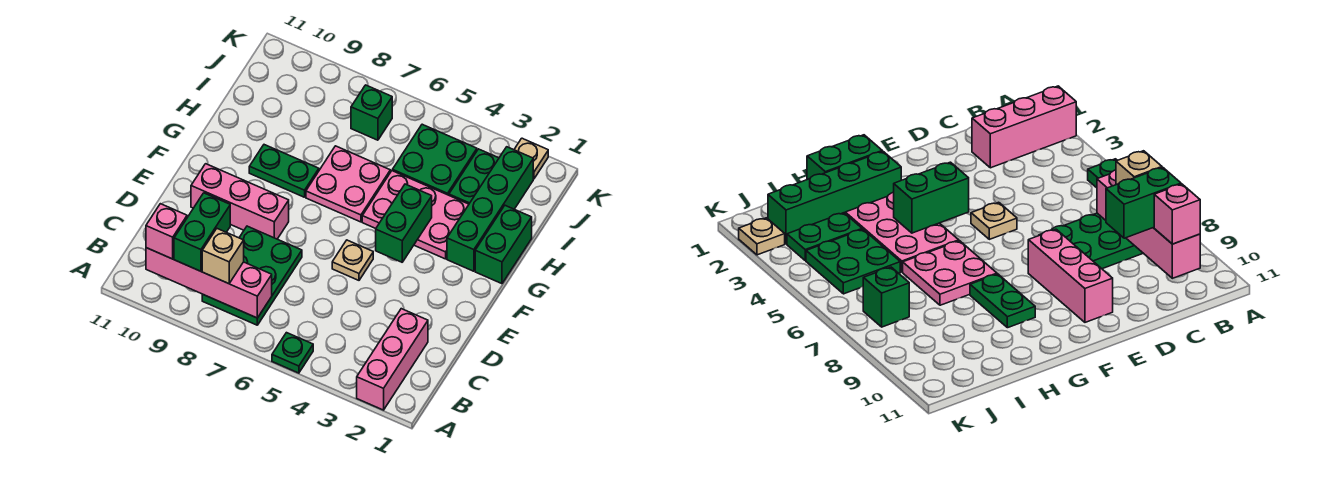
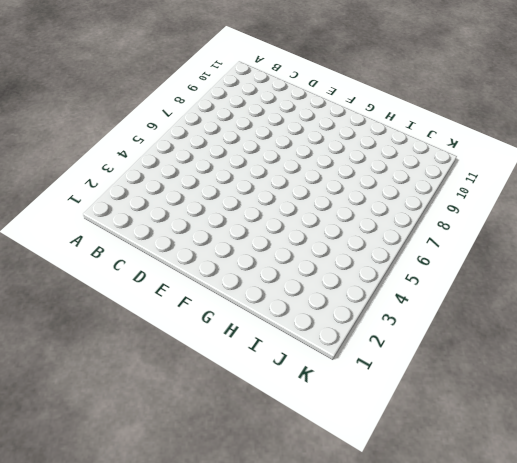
none -> pink 1x3 brick [357,309,428,410]
none -> green 1x1 plate [272,333,313,373]
none -> green 2x3 plate [202,226,302,325]

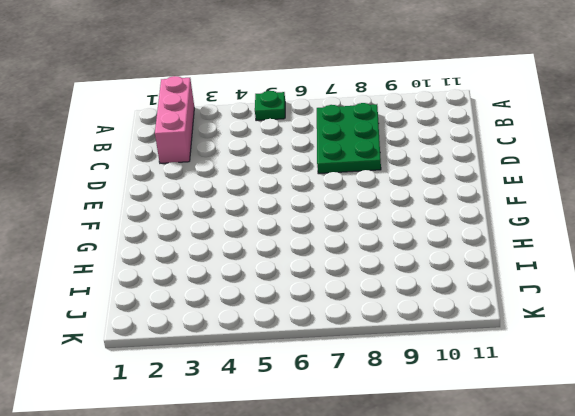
none -> tan 1x1 plate [332,240,373,280]
none -> pink 1x3 brick [191,164,289,239]
none -> green 1x2 brick [475,206,532,284]

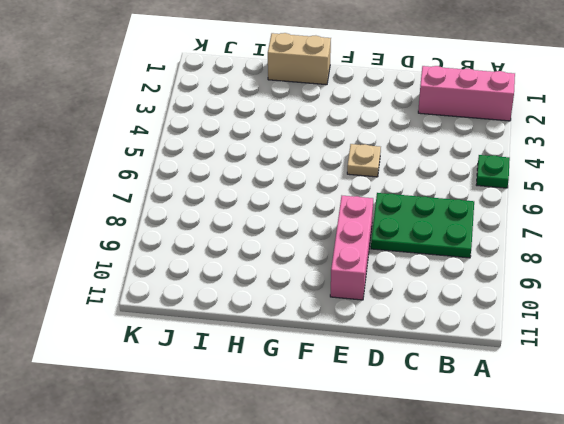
tan 1x2 brick [268,33,331,85] -> green 1x2 brick [475,206,532,284]
none -> green 1x4 brick [447,147,533,271]
none -> pink 2x3 plate [362,171,469,259]
none -> pink 2x2 plate [306,146,390,222]

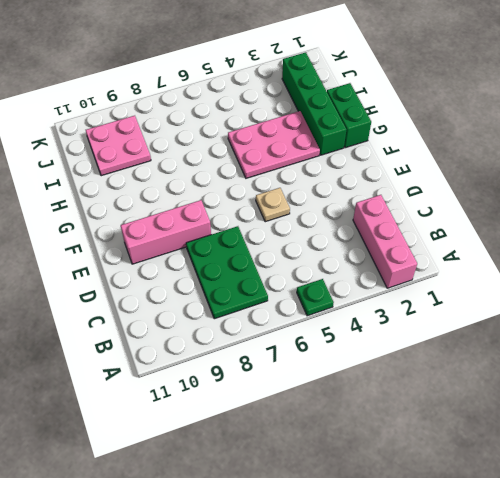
pink 2x2 plate [86,116,151,176] -> pink 2x2 plate moved to [306,146,390,222]
none -> green 1x2 plate [249,145,319,197]
none -> green 1x2 plate [449,149,499,204]
none -> green 2x2 plate [392,124,477,195]

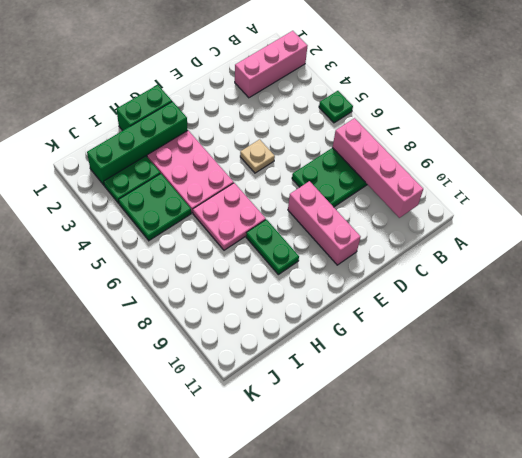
none -> green 1x1 brick [351,85,392,140]
none -> tan 1x1 plate [514,138,548,179]
none -> green 1x2 brick [376,184,432,262]

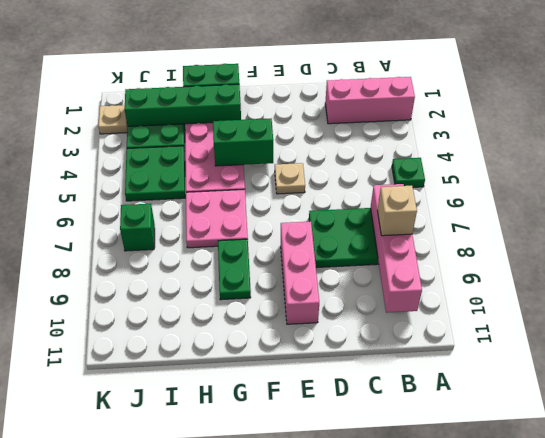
none -> green 1x2 brick [174,193,230,271]
none -> pink 1x1 brick [146,204,187,259]

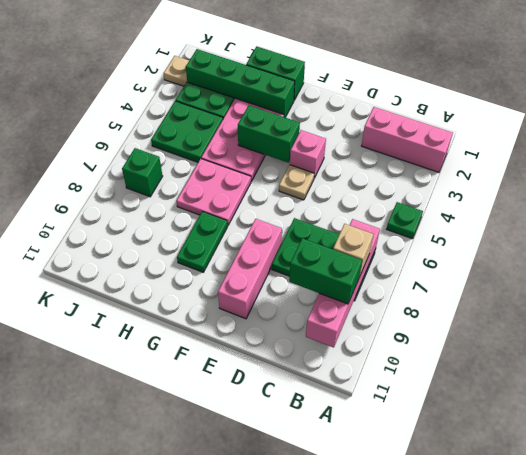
pink 1x1 brick [290,130,326,178] -> pink 1x1 brick moved to [146,204,187,259]

